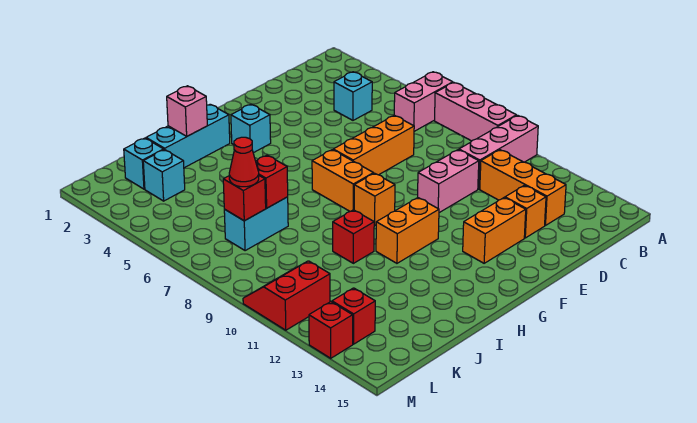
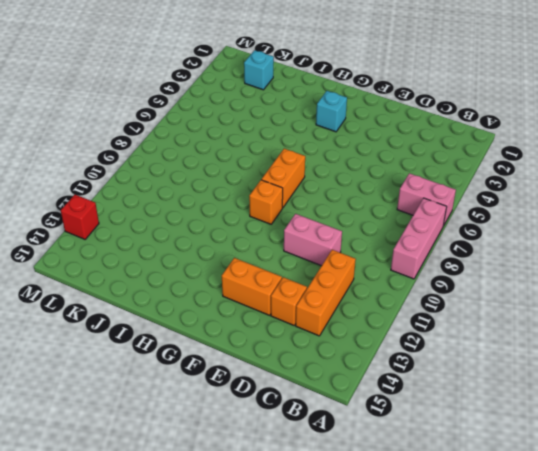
none -> pink 1x3 brick [459,115,538,189]
none -> cyan 1x1 brick [334,72,372,120]
none -> orange 1x3 brick [333,115,414,175]

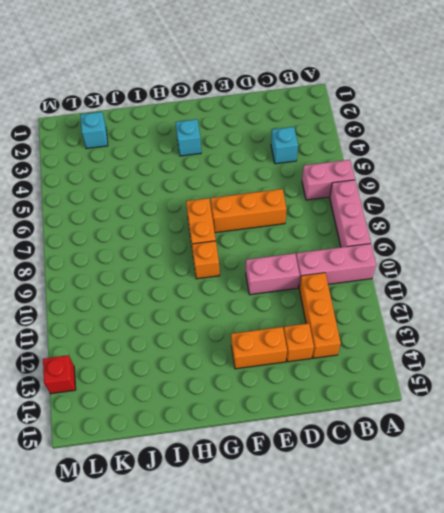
none -> orange 1x2 brick [376,198,439,263]
none -> cyan 1x3 brick [146,104,230,168]
none -> red 1x1 brick [333,210,375,263]

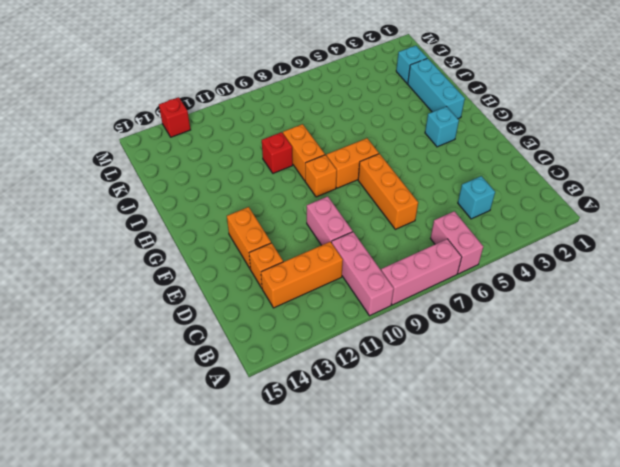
orange 1x2 brick [283,124,325,181] -> orange 1x2 brick moved to [376,198,439,263]
none -> cyan 1x2 brick [224,197,288,251]
none -> cyan 1x1 brick [143,150,185,201]
none -> red 2x2 slope [243,261,330,330]

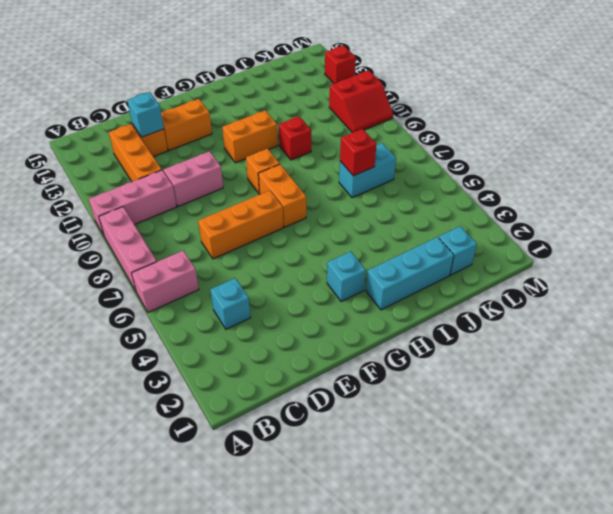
cyan 1x1 brick [127,92,164,137] -> cyan 1x1 brick moved to [143,150,185,201]
none -> red 1x1 brick [332,288,375,344]
none -> pink 1x1 brick [167,86,207,136]
none -> red 1x1 brick [223,176,266,221]

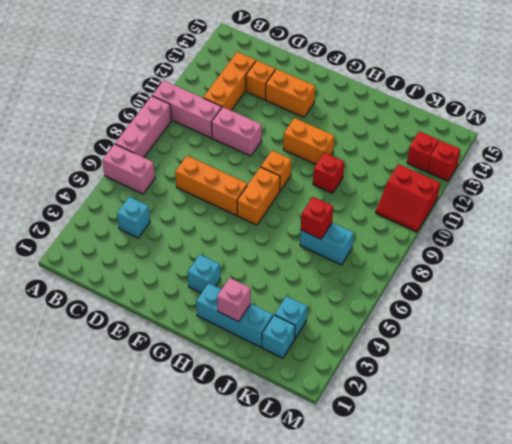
none -> red 1x1 brick [223,176,266,221]
none -> red 1x1 cone [229,137,259,187]

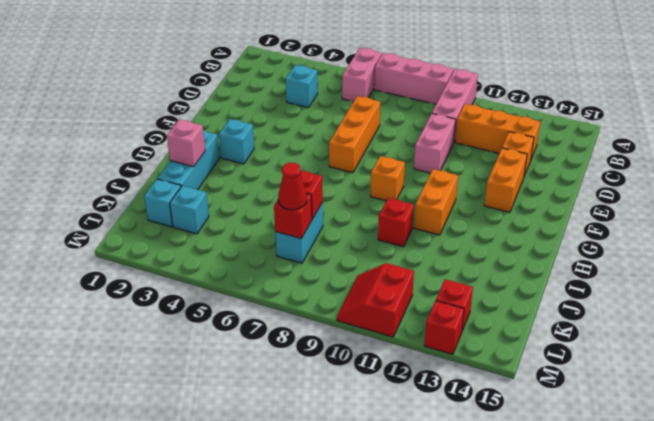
none -> orange 1x2 brick [312,150,374,211]

